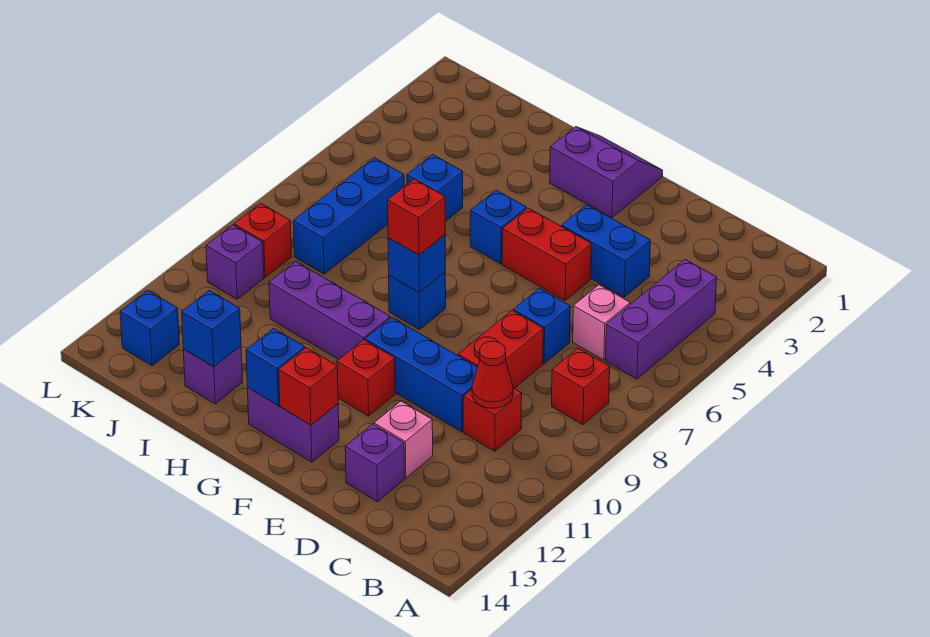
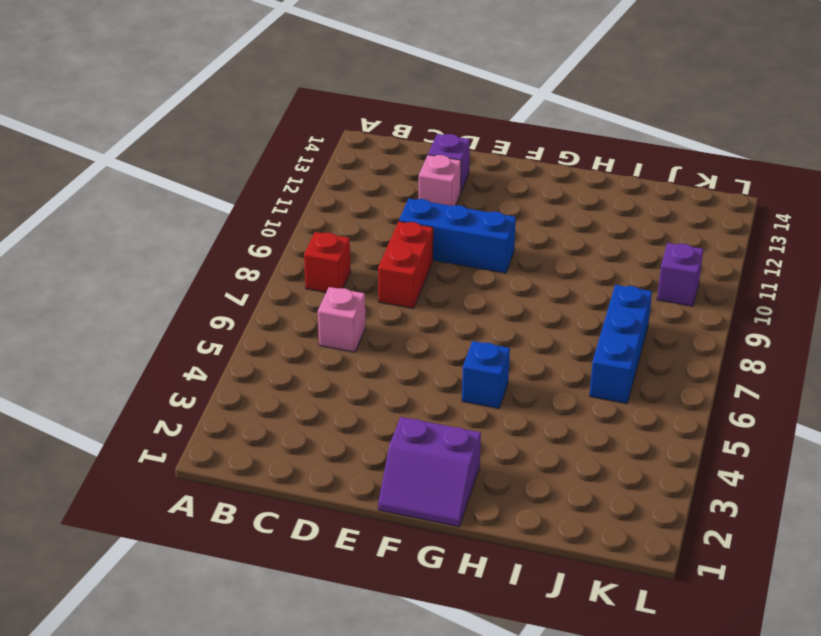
none -> purple 1x3 brick [606,260,717,379]
none -> red 1x1 brick [463,388,522,451]
none -> blue 1x2 brick [562,205,650,297]

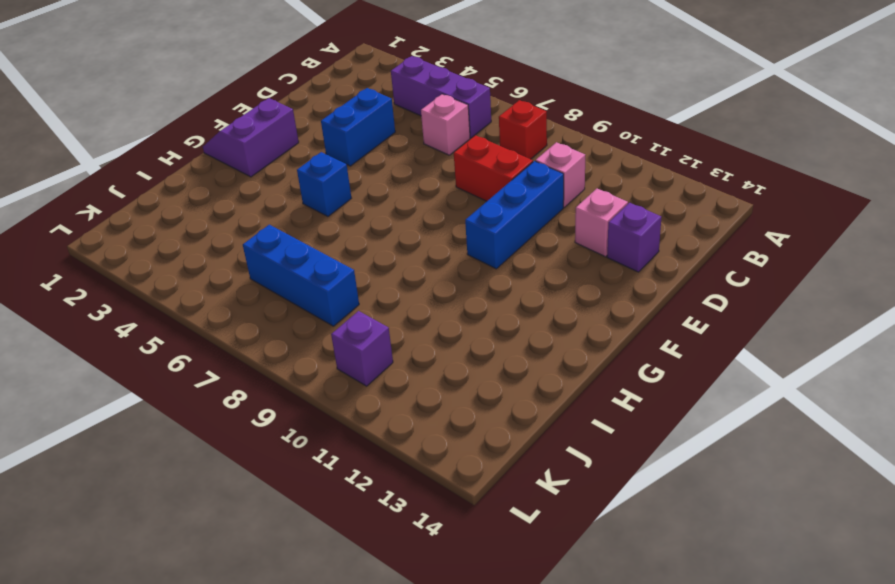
pink 1x1 brick [535,142,585,207] -> red 1x1 brick [463,388,522,451]
none -> blue 1x1 brick [513,288,570,364]
none -> red 1x2 brick [502,208,591,300]
none -> red 1x1 brick [337,340,395,416]

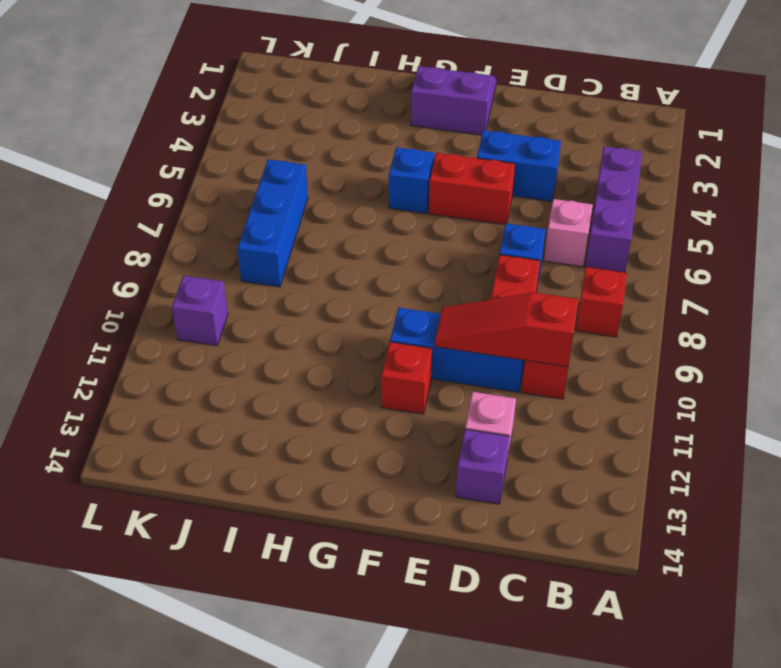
red 1x3 slope [435,292,579,367] -> red 1x1 cone [472,341,513,408]
none -> purple 1x2 brick [248,388,339,462]
none -> blue 1x1 brick [389,272,446,330]
none -> purple 1x3 brick [269,261,390,359]

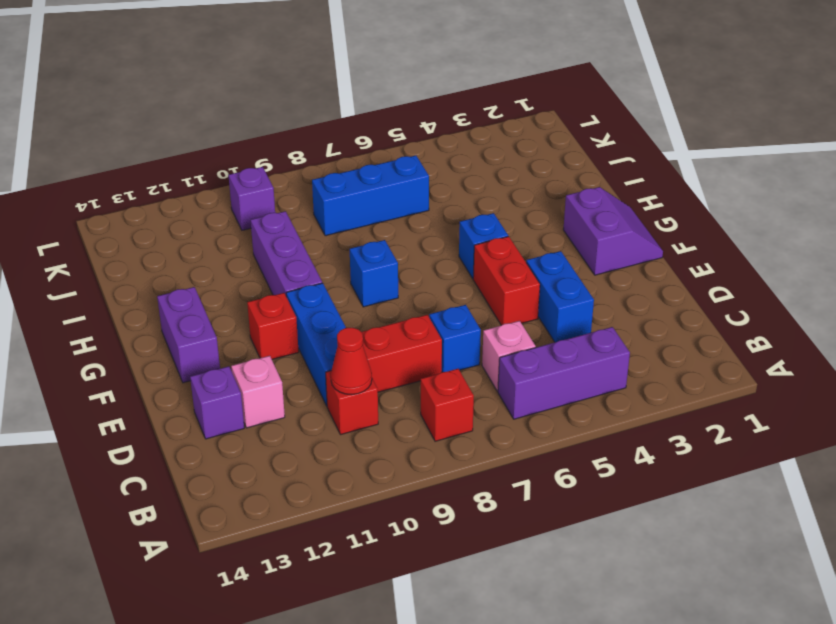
none -> blue 1x1 brick [407,154,463,221]
none -> purple 1x1 brick [183,346,243,404]
none -> red 1x1 brick [234,203,292,277]

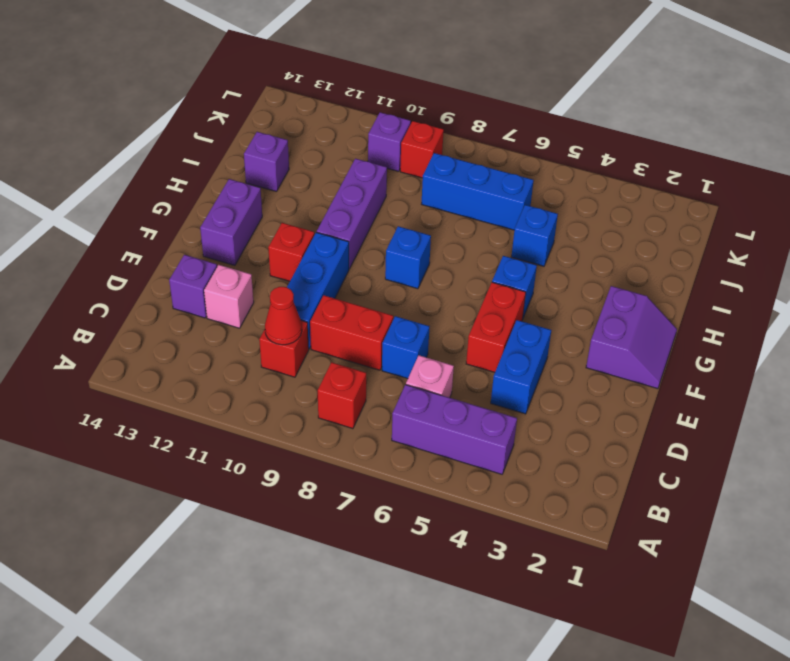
none -> blue 1x1 brick [120,290,179,366]
none -> red 1x1 brick [279,348,338,425]
none -> blue 1x1 brick [388,235,445,292]

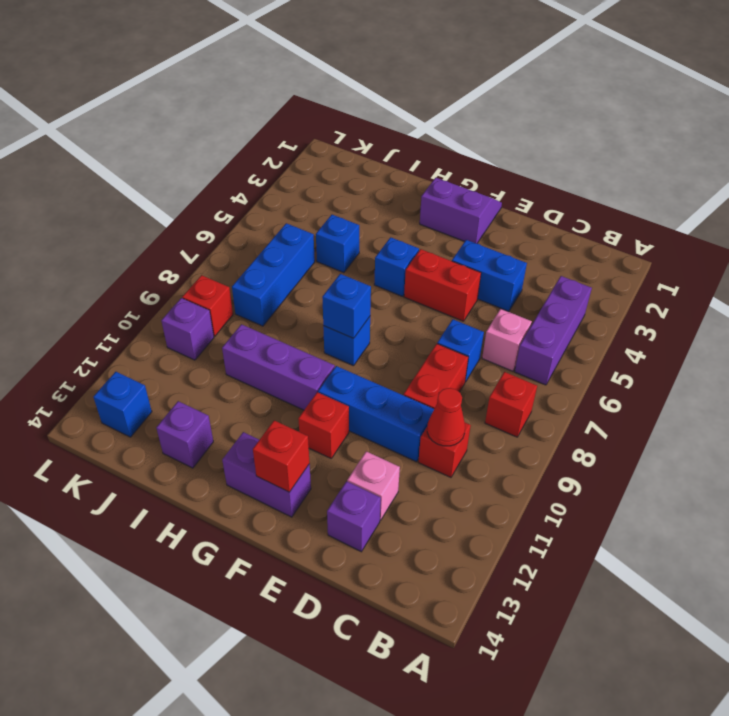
none -> blue 1x1 brick [246,328,305,405]
none -> blue 1x1 brick [182,290,241,367]
none -> red 1x1 brick [388,179,445,255]

